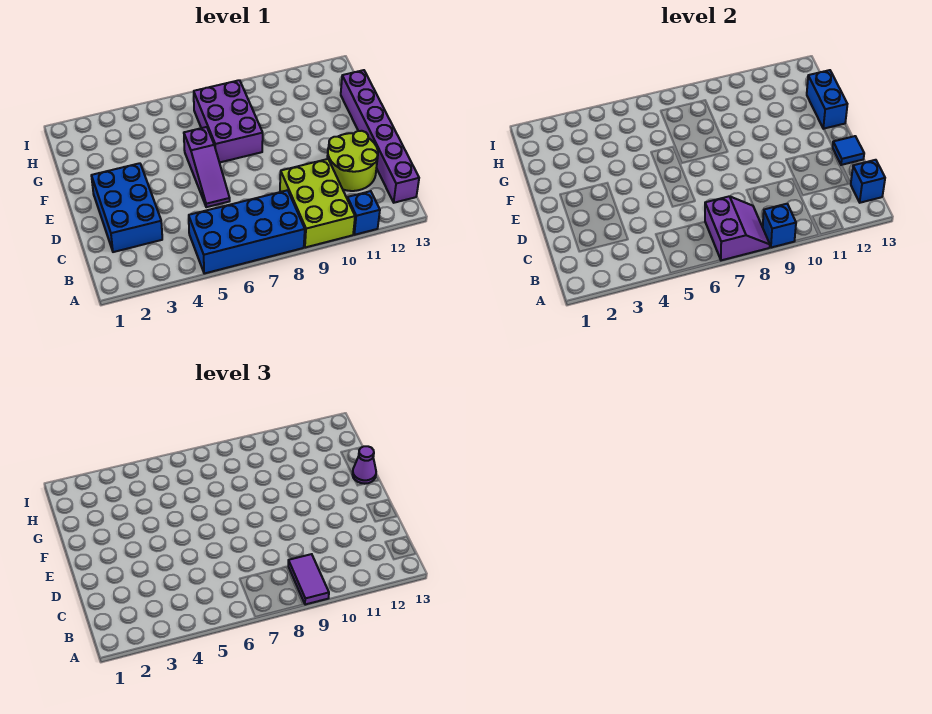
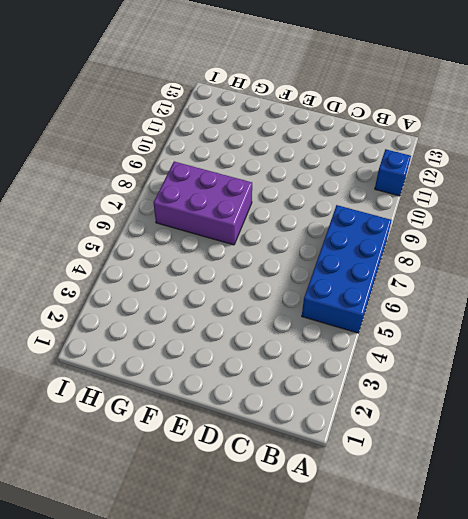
none -> lime 2x3 brick [280,159,355,248]
none -> purple 1x6 brick [341,70,419,203]
none -> blue 2x3 brick [91,163,162,252]

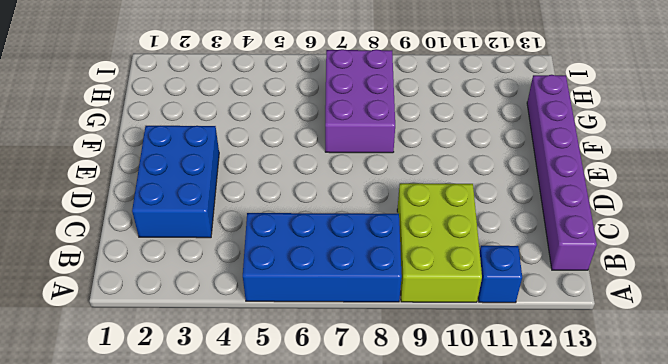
none -> lime 2x2 round brick [327,131,378,191]
none -> purple 1x3 slope [184,127,230,207]
none -> purple 2x2 slope [705,196,770,260]

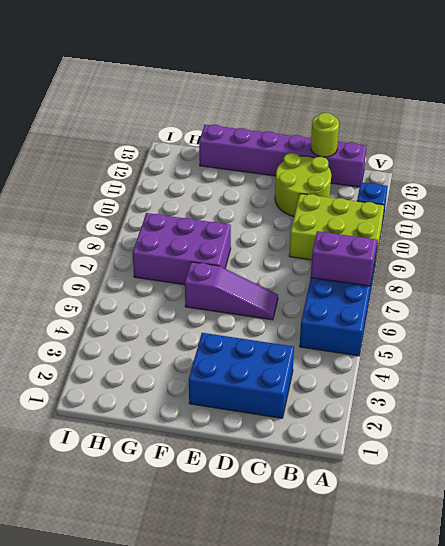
lime 1x1 round brick [311,113,339,157] -> none
none -> blue 1x1 brick [763,204,796,248]
none -> blue 1x1 brick [851,160,885,203]
none -> blue 1x1 tile [832,136,864,165]

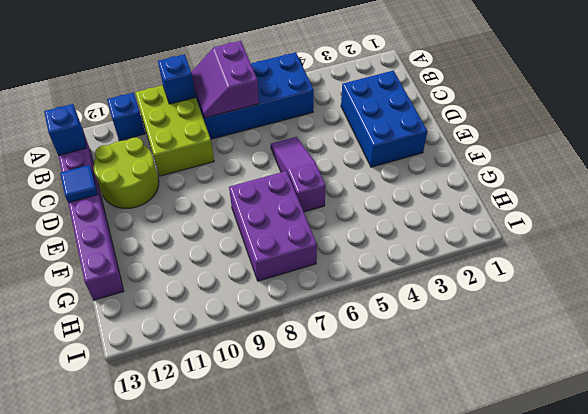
none -> blue 1x2 brick [807,70,847,129]
none -> purple 1x2 tile [288,554,329,605]
none -> purple 1x1 cone [352,446,376,484]

